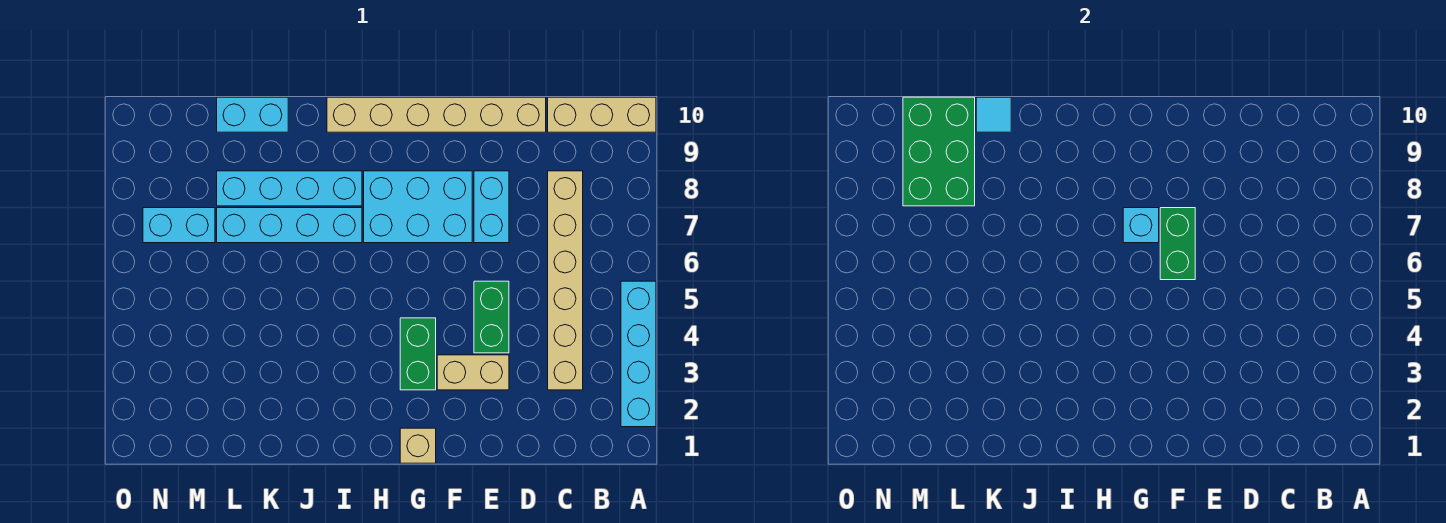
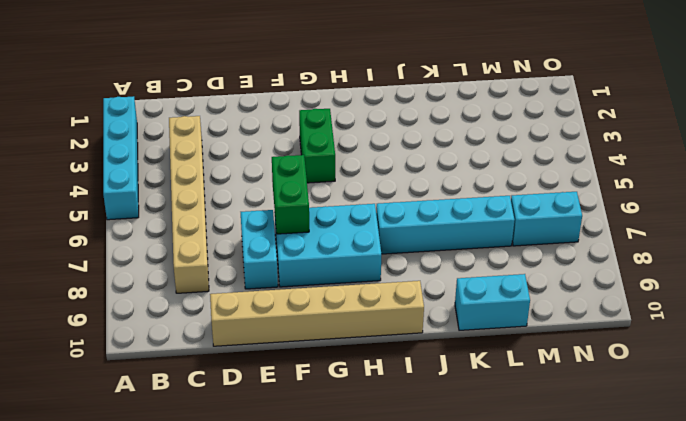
none -> tan 1x3 brick [548,97,656,132]
none -> tan 1x2 brick [437,355,509,390]
none -> green 1x2 brick [474,281,509,353]

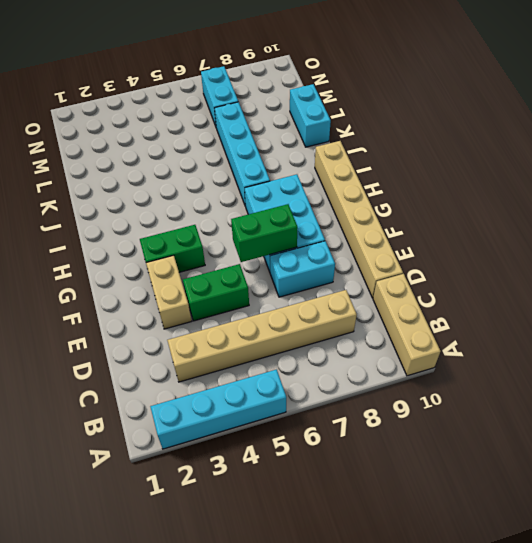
none -> tan 1x1 brick [400,428,436,463]
none -> cyan 1x4 brick [217,171,362,206]
none -> cyan 1x1 brick [1123,208,1159,243]

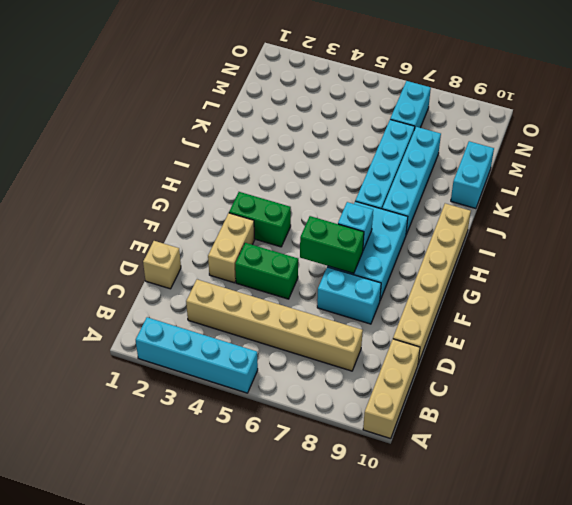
tan 1x1 brick [143,241,181,289] -> tan 1x1 brick moved to [400,428,436,463]
none -> cyan 1x1 tile [976,97,1011,132]
none -> green 2x3 brick [903,97,975,206]

